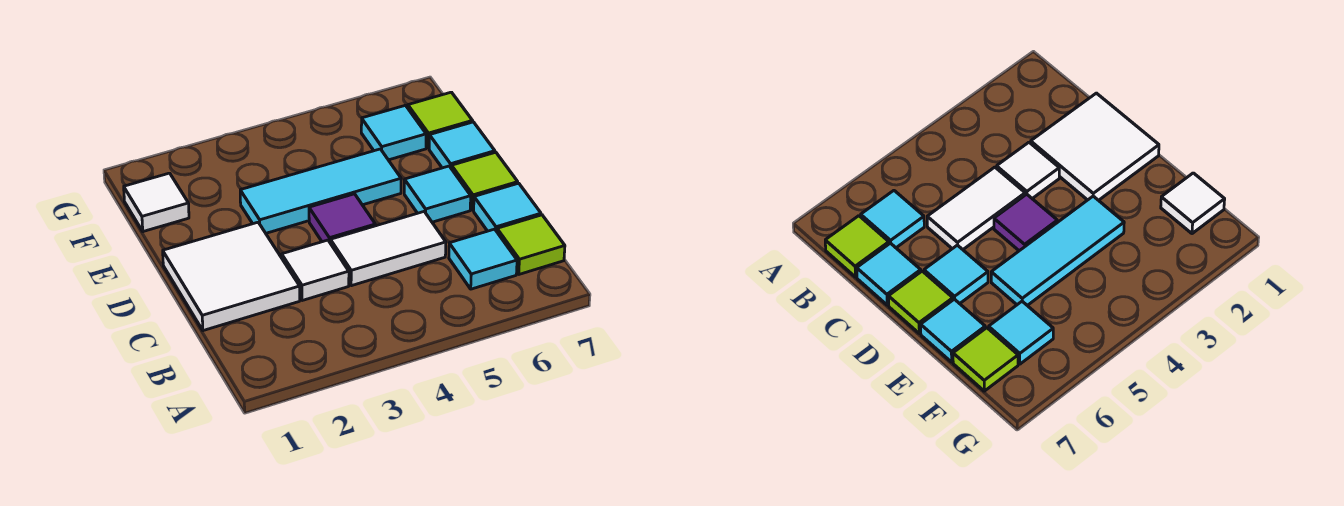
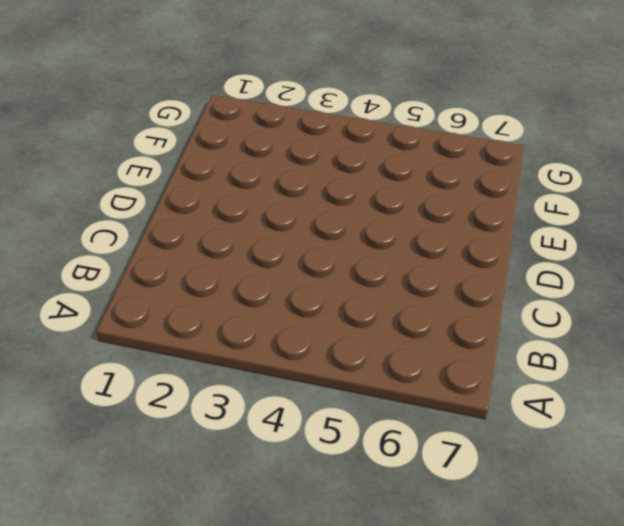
none -> cyan 1x1 tile [449,229,517,289]
none -> lime 1x1 tile [497,215,565,274]
none -> white 2x2 tile [163,222,300,331]

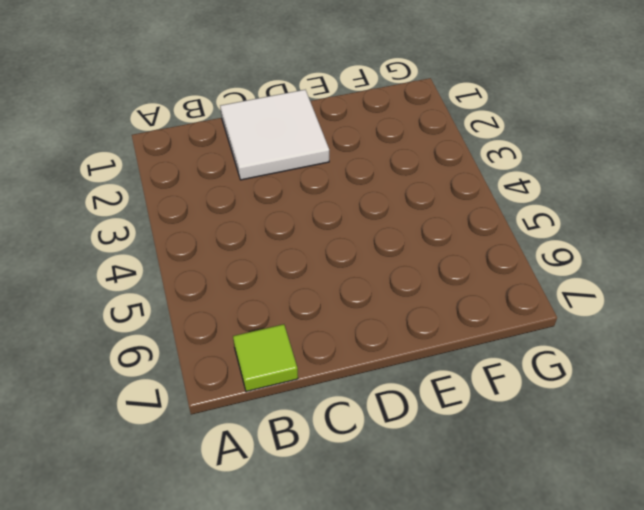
none -> cyan 1x1 tile [449,229,517,289]
none -> white 1x1 tile [282,240,349,300]
none -> white 1x2 tile [330,212,446,286]

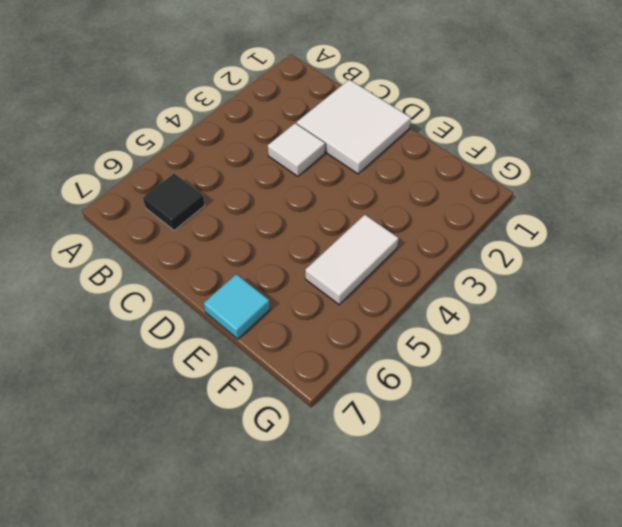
black 1x1 tile [143,173,205,230] -> cyan 1x1 tile [449,229,517,289]
white 1x2 tile [305,215,399,305] -> white 1x2 tile moved to [330,212,446,286]
none -> lime 1x1 tile [497,215,565,274]
none -> cyan 1x1 tile [474,183,541,231]
none -> purple 1x1 tile [309,194,375,242]

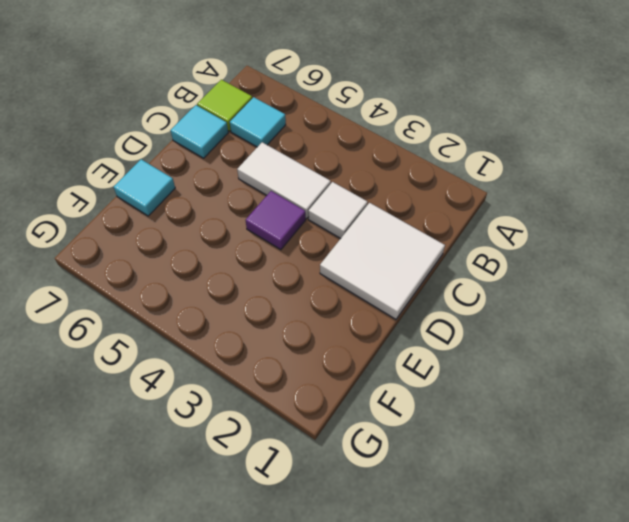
none -> cyan 1x1 tile [404,166,471,222]
none -> lime 1x1 tile [451,152,518,210]
none -> cyan 1x3 tile [240,149,401,233]

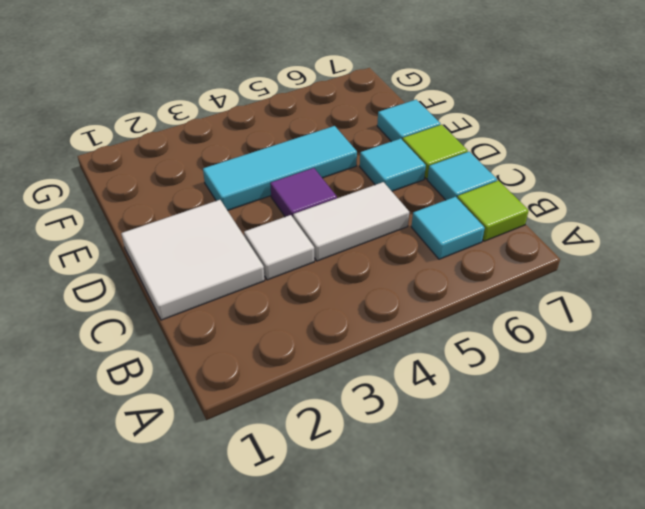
none -> white 1x1 tile [124,173,189,232]
none -> cyan 1x1 tile [361,105,426,160]
none -> lime 1x1 tile [408,92,472,148]

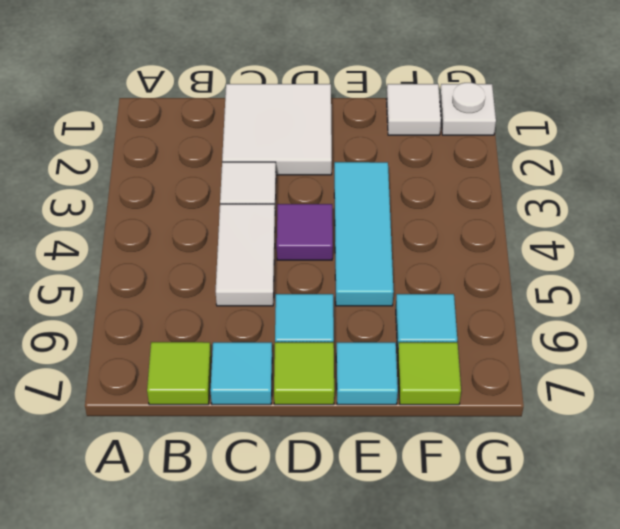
white 1x1 plate [440,83,496,135] -> none
none -> cyan 1x1 tile [449,229,517,289]

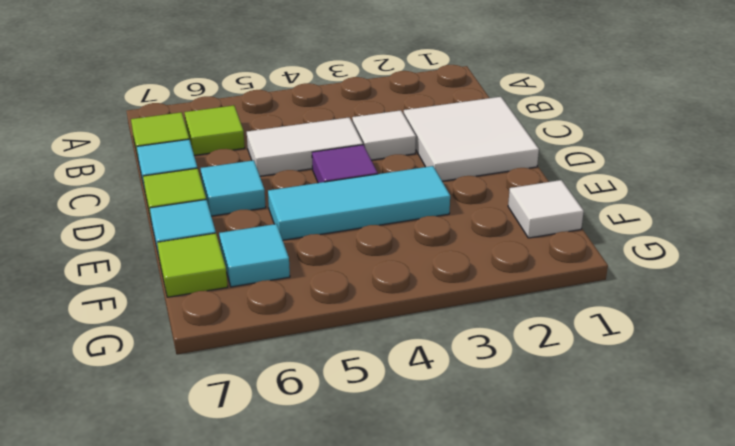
lime 1x1 tile [184,105,245,155] -> cyan 1x1 tile [449,229,517,289]

